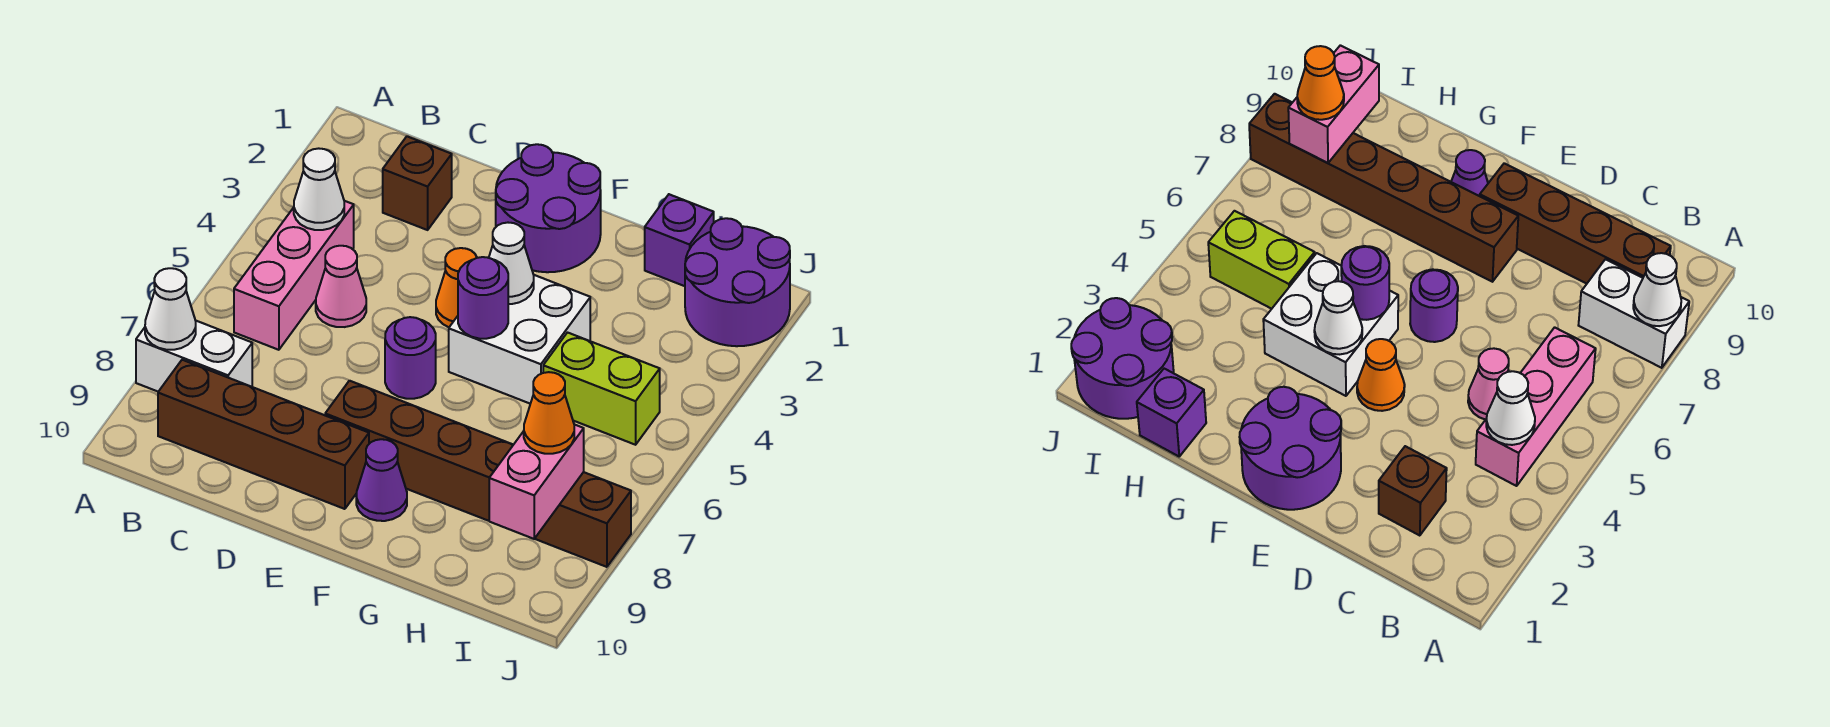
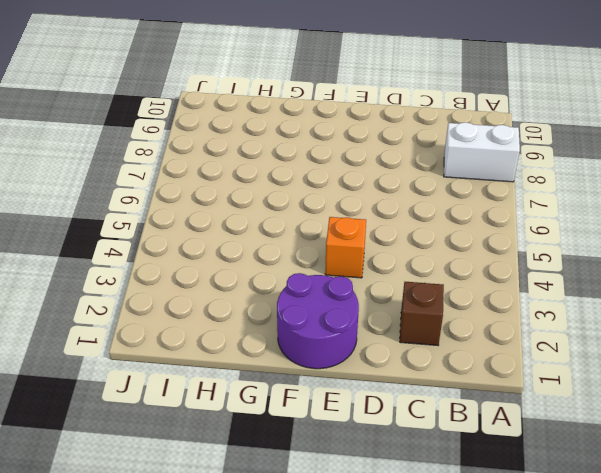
orange 1x1 brick [325,217,366,278] -> orange 1x1 cone [436,248,477,327]
none -> pink 1x3 brick [234,201,354,350]
none -> brown 1x4 brick [158,360,369,509]
none -> pink 1x1 cone [316,246,366,327]

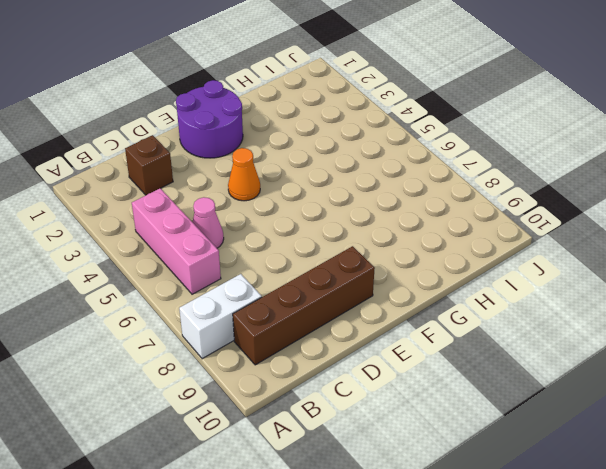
none -> purple 1x1 round brick [385,317,436,399]
none -> brown 1x6 brick [325,381,631,567]
none -> white 2x2 brick [449,275,590,404]

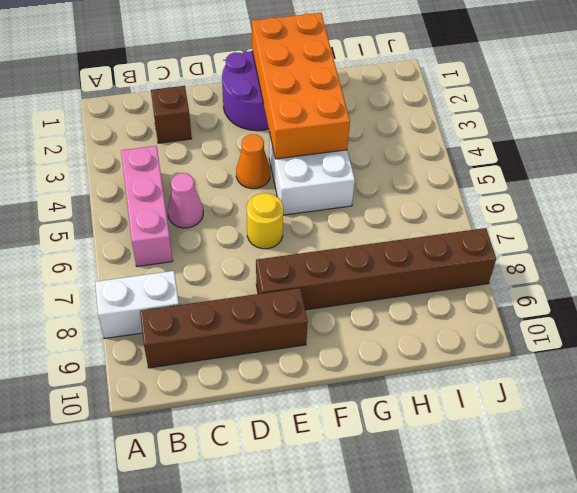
yellow 1x1 round brick [247,193,283,249] -> purple 1x1 round brick [385,317,436,399]
orange 2x4 brick [252,13,350,159] -> white 1x1 cone [489,223,534,304]
none -> purple 1x1 cone [356,439,407,521]
none -> purple 1x1 brick [645,194,714,286]
none -> lime 1x2 brick [543,333,660,445]

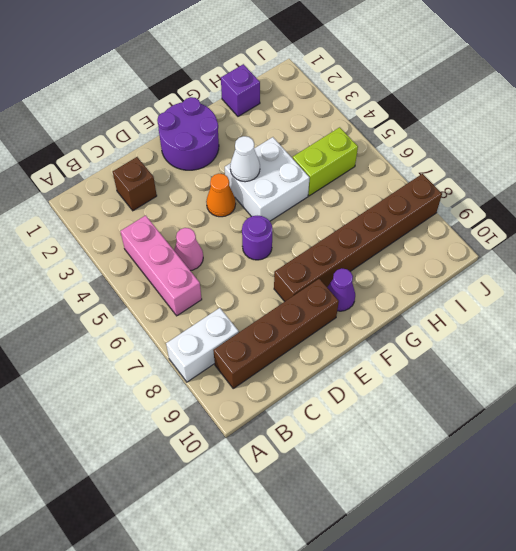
none -> purple 2x2 round brick [685,218,790,346]
none -> white 1x1 cone [145,268,196,350]
none -> white 1x1 cone [294,148,344,230]

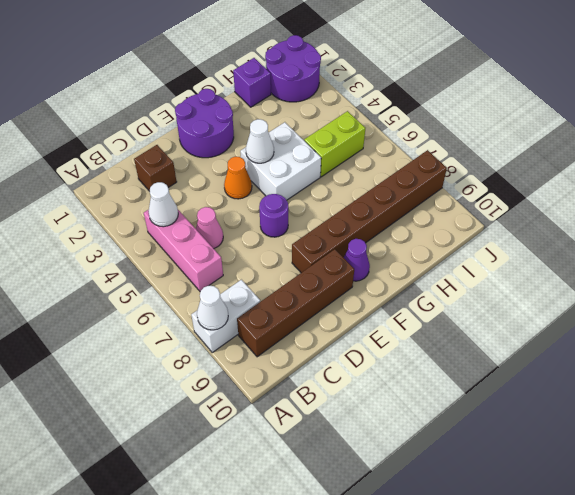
none -> purple 1x1 round brick [458,257,508,339]
none -> pink 1x2 brick [489,425,584,539]
none -> orange 1x1 cone [524,372,574,454]

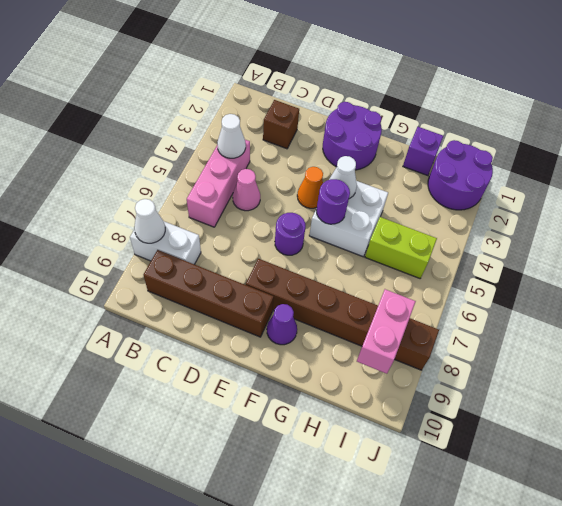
none -> orange 1x1 cone [524,372,574,454]

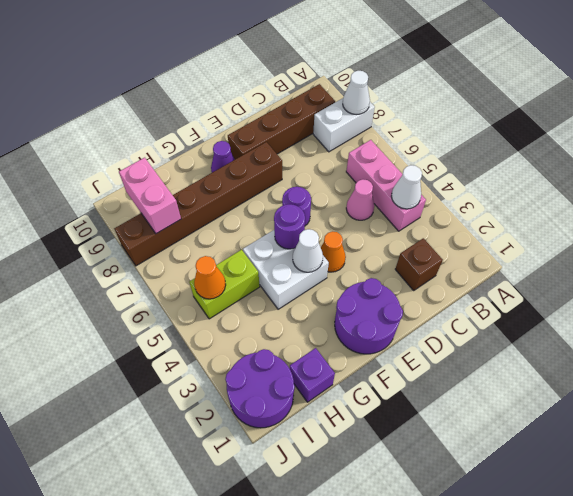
orange 1x1 cone [194,256,226,299] -> orange 1x1 cone moved to [524,372,574,454]

